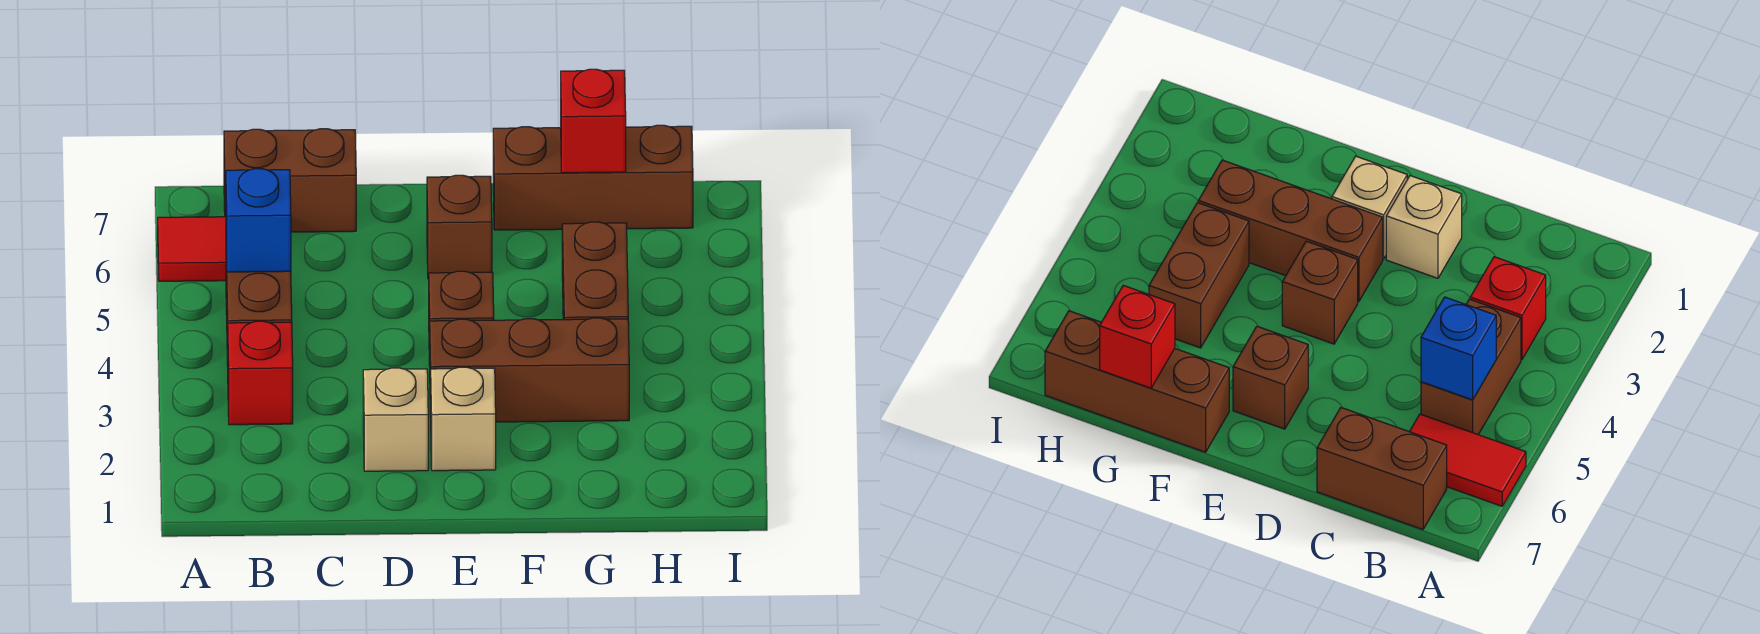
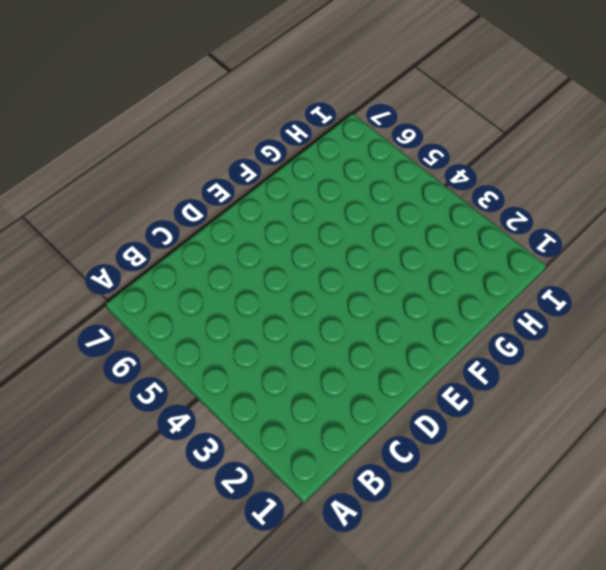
none -> red 1x2 tile [158,217,226,281]
none -> red 1x1 brick [228,321,293,425]
none -> brown 1x2 brick [226,258,292,366]

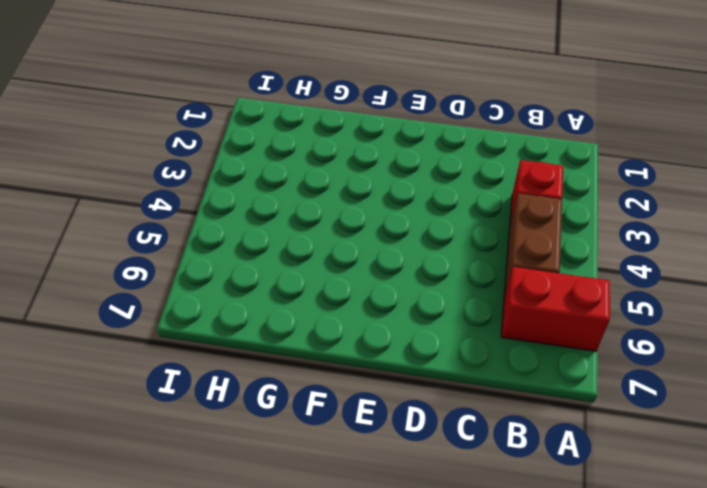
red 1x2 brick [501,267,610,351] -> red 1x2 tile [158,217,226,281]
none -> brown 1x2 brick [224,129,356,232]
none -> tan 1x1 brick [363,368,428,471]
none -> tan 1x1 brick [431,367,496,471]

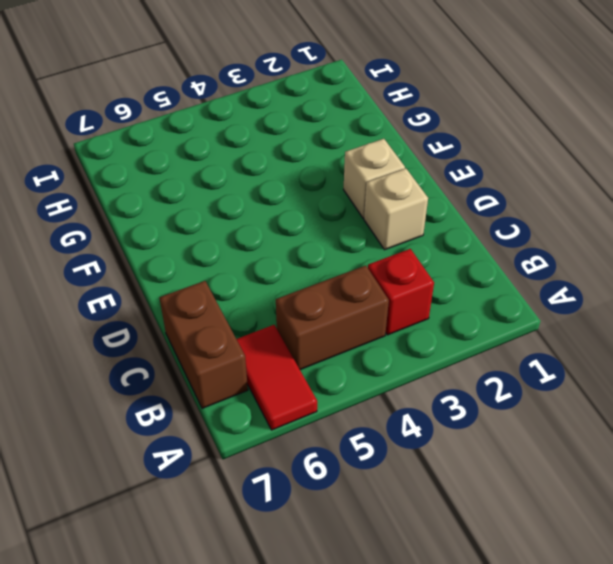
none -> brown 1x3 brick [430,318,629,422]
none -> brown 1x1 brick [429,271,494,366]
none -> brown 1x1 brick [427,175,492,279]

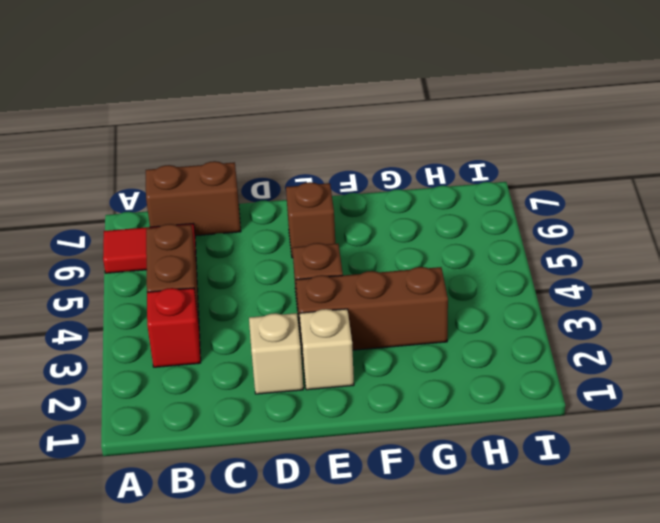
none -> brown 1x3 brick [493,125,693,230]
none -> brown 1x2 brick [562,222,628,320]
none -> blue 1x1 brick [226,169,291,272]

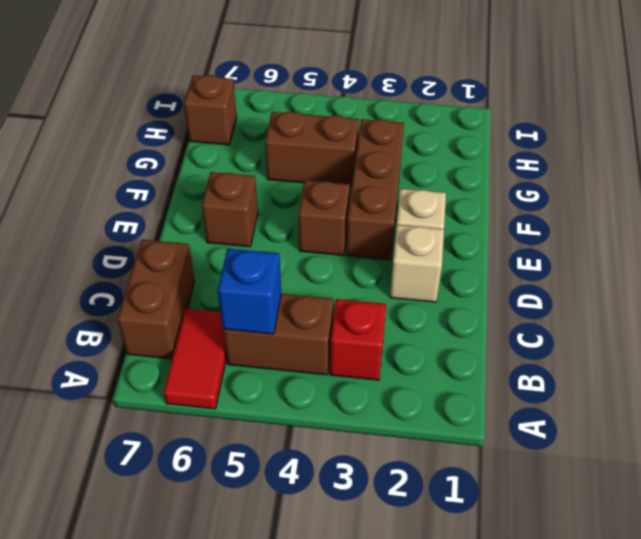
brown 1x1 brick [184,75,237,145] -> brown 1x3 brick [493,125,693,230]
none -> red 1x1 brick [561,69,626,173]

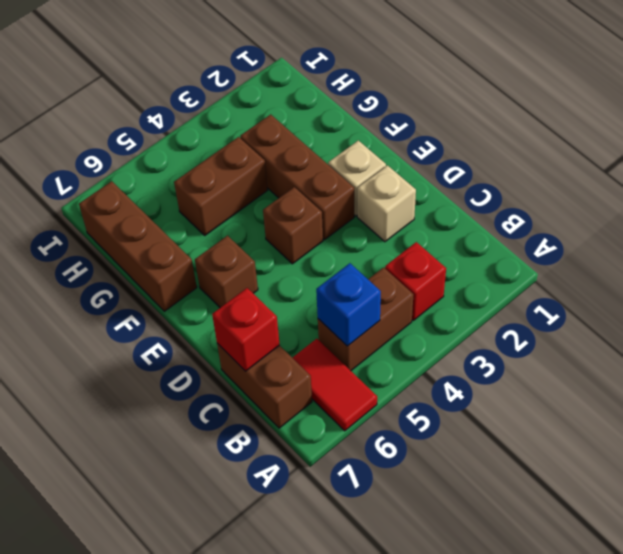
red 1x1 brick [212,288,280,371] -> red 1x1 brick moved to [561,69,626,173]

